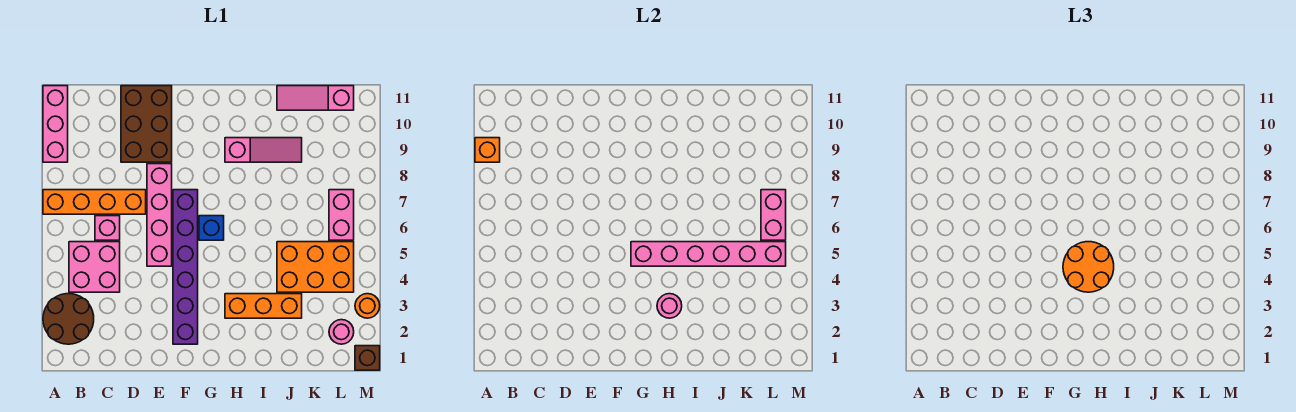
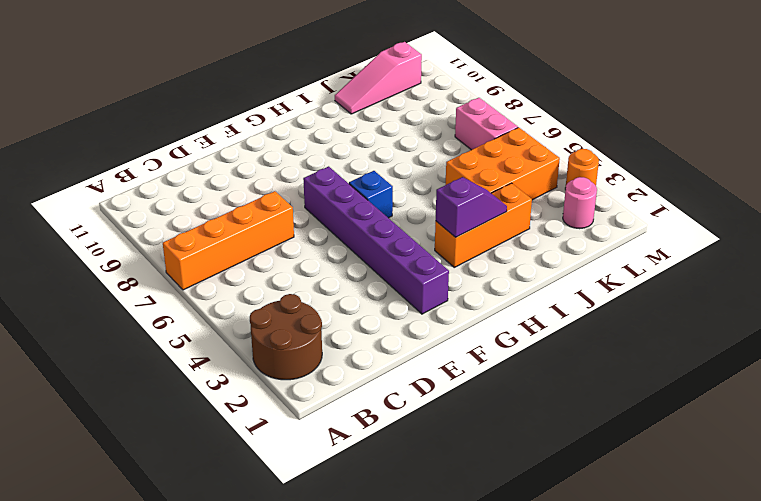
purple 1x2 slope [436,177,507,237] -> pink 1x1 round brick [657,294,682,318]
none -> pink 1x3 brick [43,86,68,162]
none -> pink 2x2 brick [69,242,120,292]
none -> pink 1x1 brick [95,216,120,240]

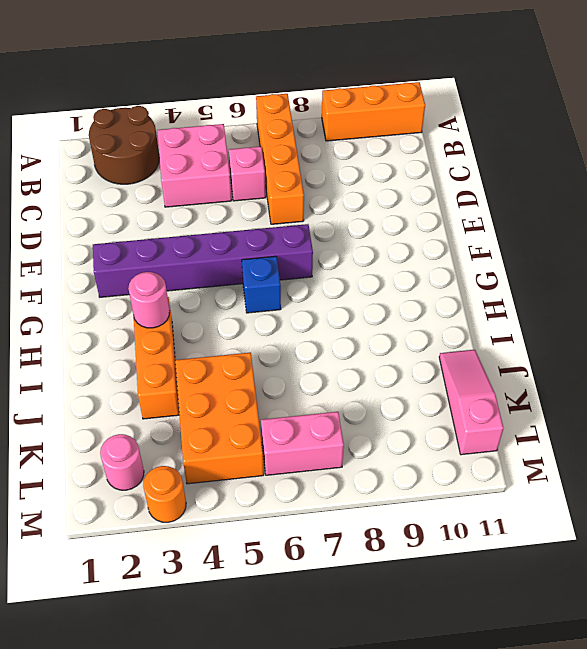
orange 1x3 brick [322,82,425,141] -> pink 1x3 brick [43,86,68,162]
none -> brown 2x3 brick [121,86,172,162]
none -> pink 1x4 brick [147,164,172,266]
none -> pink 1x3 slope [225,138,302,162]

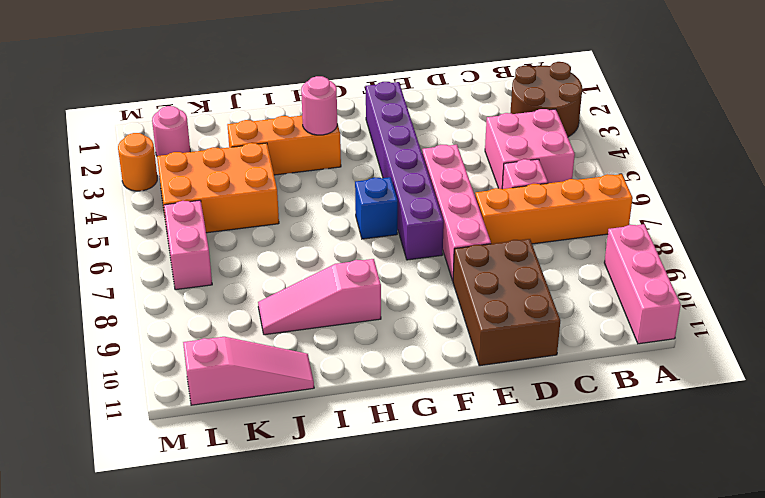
none -> brown 1x1 brick [355,346,380,370]
none -> orange 1x1 brick [475,138,500,162]
none -> pink 1x6 brick [631,242,786,266]

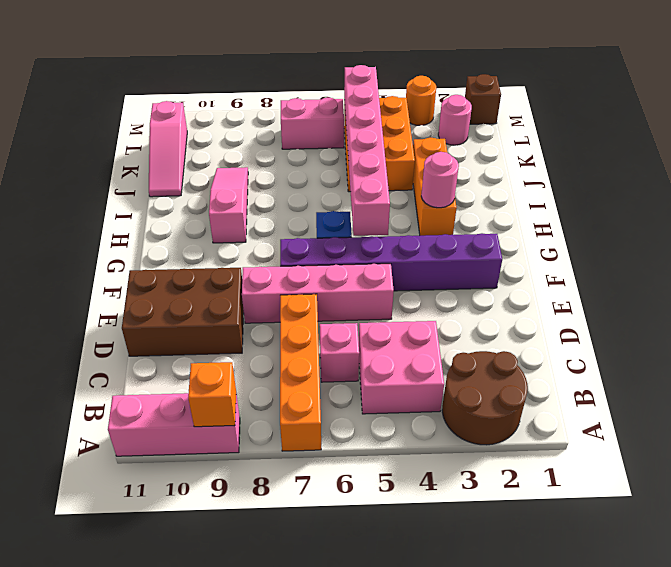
none -> pink 1x2 brick [761,190,786,240]
none -> orange 2x2 round brick [1063,242,1114,292]

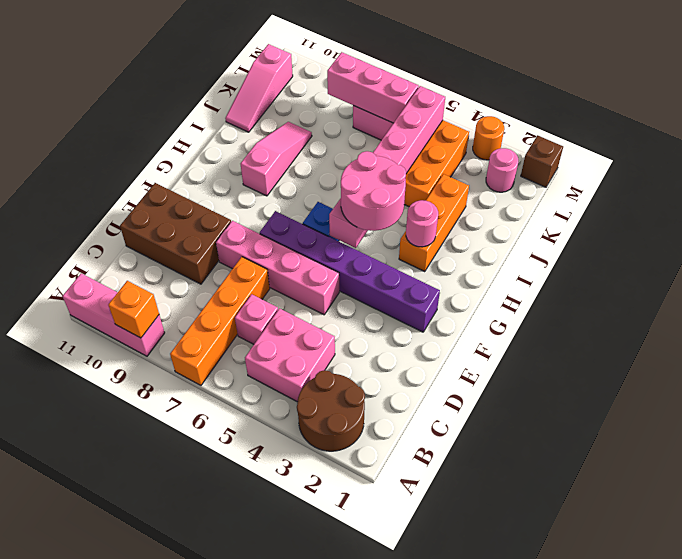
pink 2x2 round brick [341,151,406,231] -> orange 2x2 round brick [1063,242,1114,292]
pink 1x3 brick [327,52,419,123] -> pink 1x2 brick [761,190,786,240]

